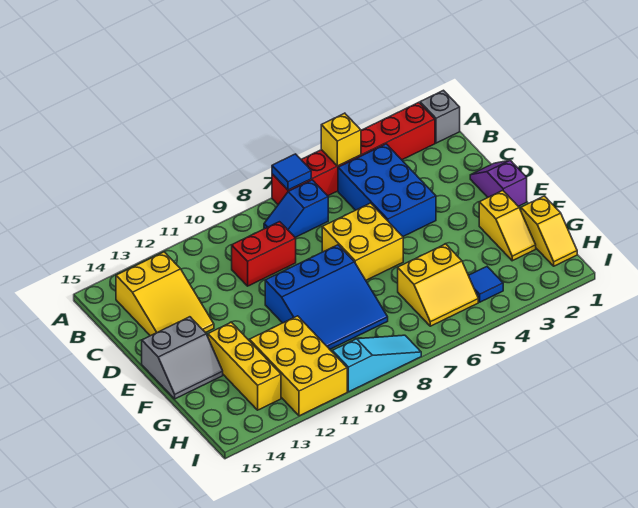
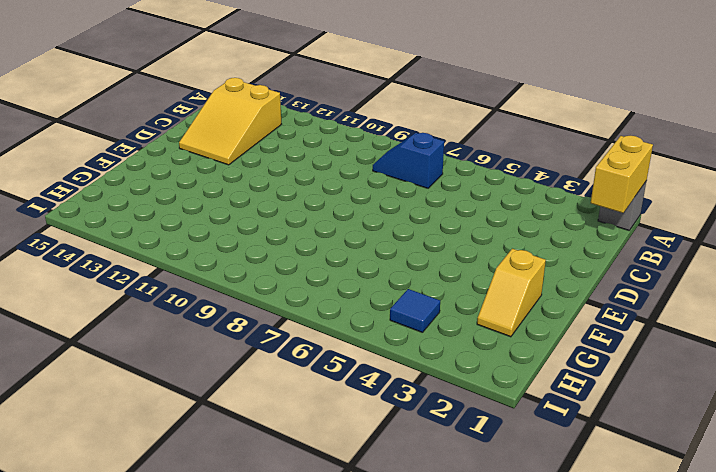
yellow 1x2 brick [591,136,653,213] -> none
none -> red 1x6 brick [272,102,435,204]
none -> blue 2x3 brick [338,144,436,236]
none -> red 1x2 brick [232,222,296,286]

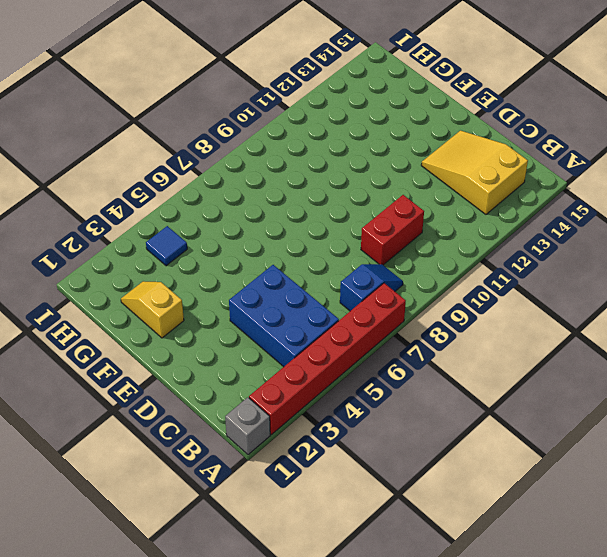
none -> purple 1x2 slope [470,160,527,206]
none -> yellow 2x2 brick [322,203,403,280]
none -> blue 3x3 slope [265,245,388,349]

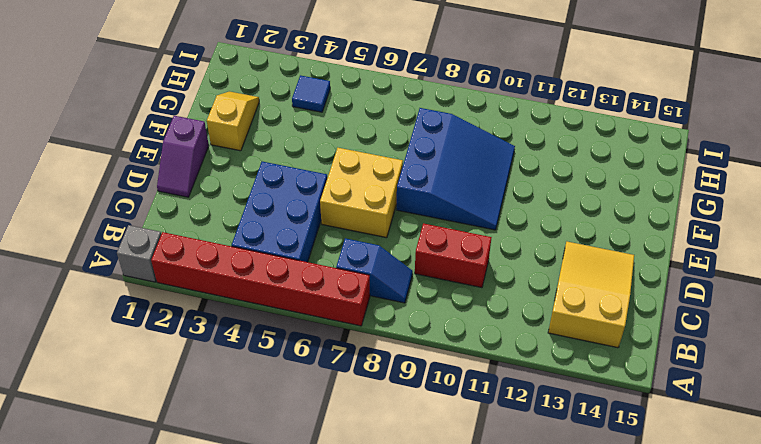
blue 3x3 slope [397,108,515,230] -> blue 3x3 slope turned to [265,245,388,349]
none -> grey 2x2 slope [142,317,223,399]
none -> yellow 1x3 brick [208,322,281,410]
none -> yellow 1x2 slope [521,196,577,266]

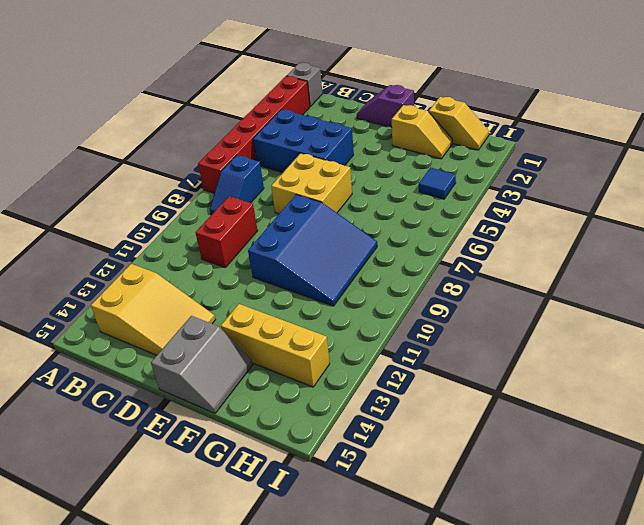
none -> yellow 2x2 slope [398,244,478,326]
none -> yellow 2x3 brick [249,316,347,416]
none -> cyan 1x3 slope [332,335,421,392]

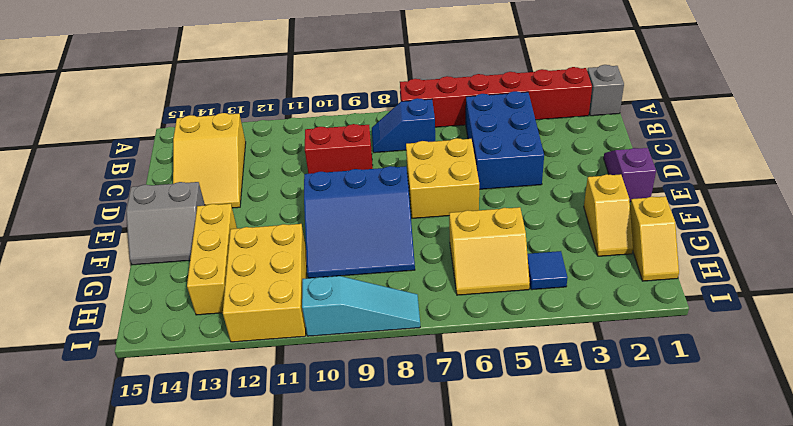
none -> yellow 1x1 brick [321,113,361,166]
none -> blue 1x1 tile [272,154,311,190]

